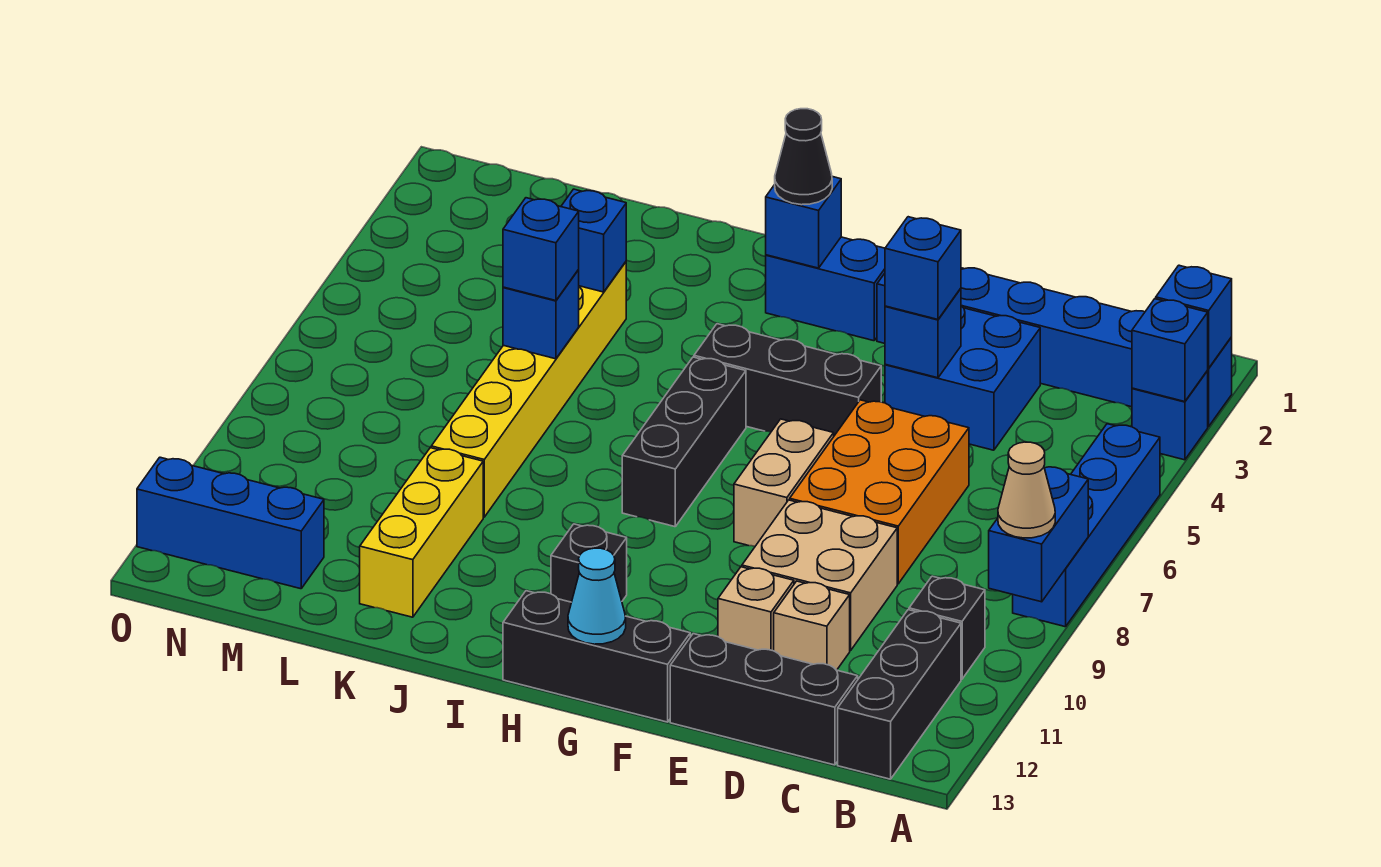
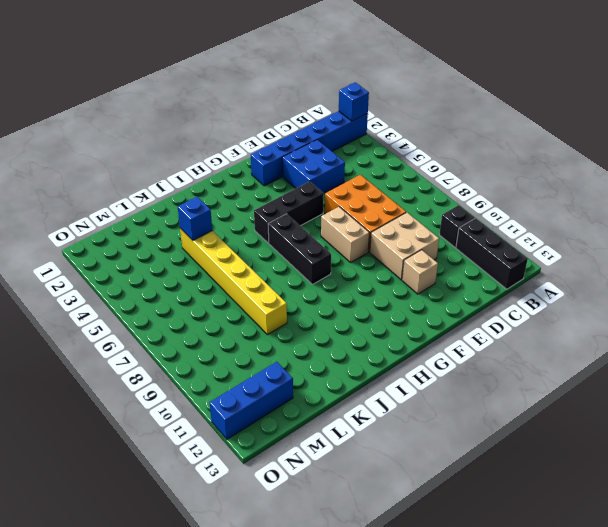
none -> blue 1x1 brick [1132,371,1208,460]
none -> blue 1x4 brick [1013,424,1160,627]
none -> black 1x3 brick [670,634,858,765]
none -> tan 1x1 brick [774,581,850,670]

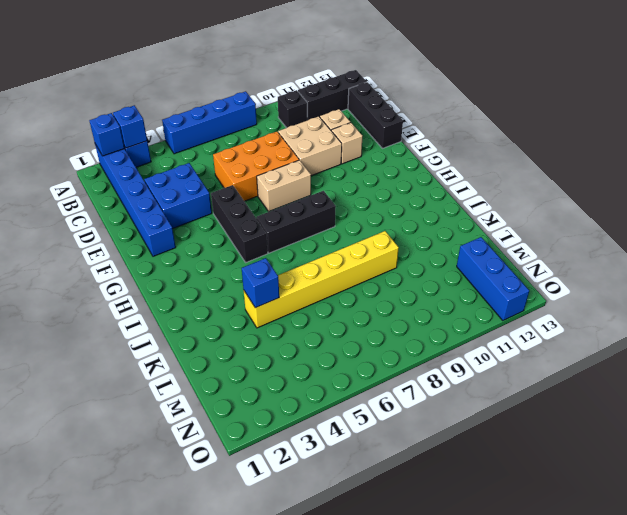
none -> black 1x3 brick [503,591,690,722]
none -> blue 1x2 brick [766,237,885,341]
none -> black 1x1 brick [551,524,627,602]
none -> yellow 1x3 brick [360,448,483,617]

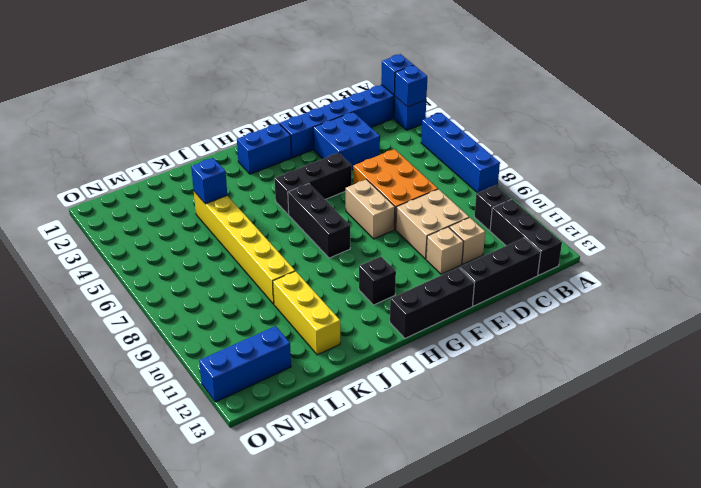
none -> blue 1x2 brick [989,467,1088,602]
none -> blue 1x1 brick [885,288,961,378]
none -> cyan 1x1 cone [568,548,626,644]
none -> blue 1x1 brick [766,177,841,268]

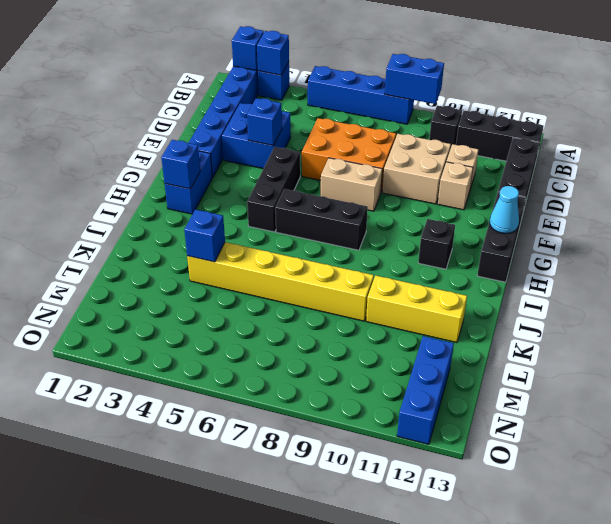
none -> blue 1x1 brick [503,270,579,359]
none -> tan 1x1 cone [998,442,1055,538]
none -> blue 1x1 brick [885,217,961,319]
none -> black 1x1 cone [775,109,832,205]

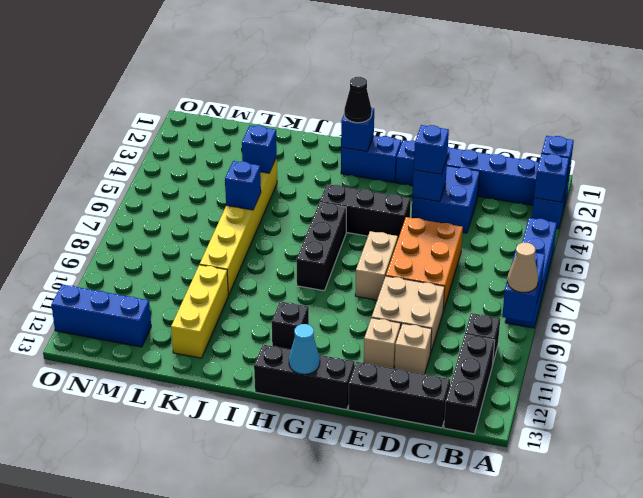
none -> blue 1x1 brick [503,198,579,301]

